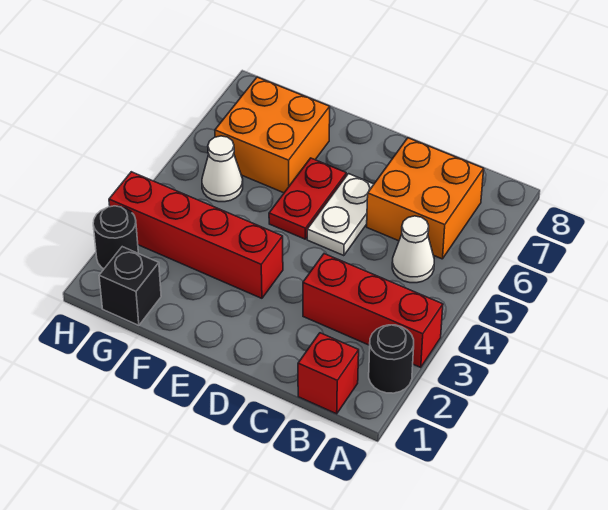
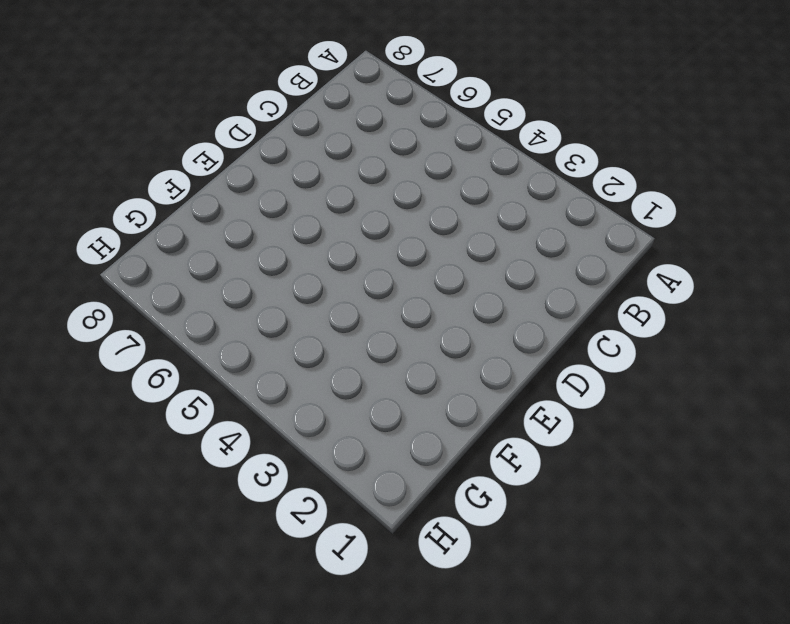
none -> black 1x1 round brick [369,325,414,393]
none -> red 1x3 brick [303,254,443,367]
none -> red 1x1 brick [298,333,359,414]

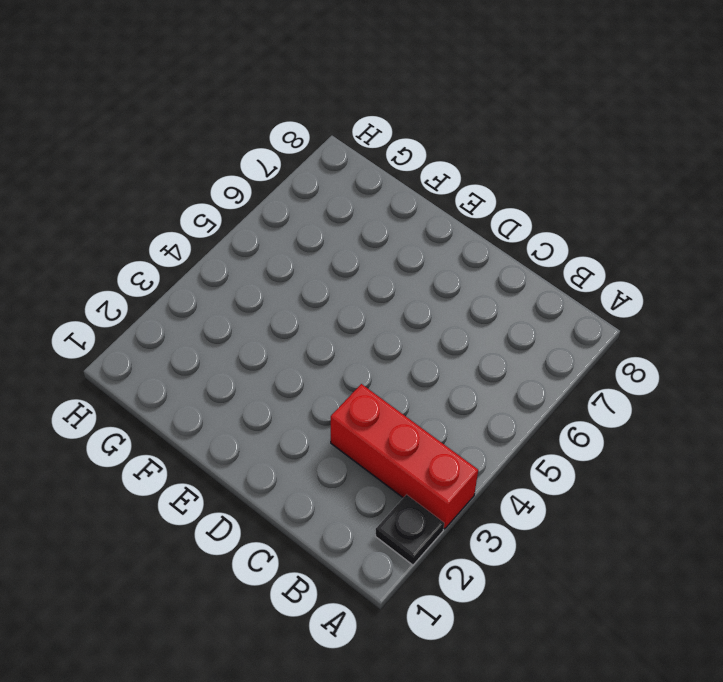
black 1x1 plate [376,495,444,565] -> black 1x1 round brick [369,325,414,393]
none -> red 1x1 brick [298,333,359,414]
none -> white 1x1 cone [392,216,434,283]
none -> orange 2x2 brick [367,138,484,259]

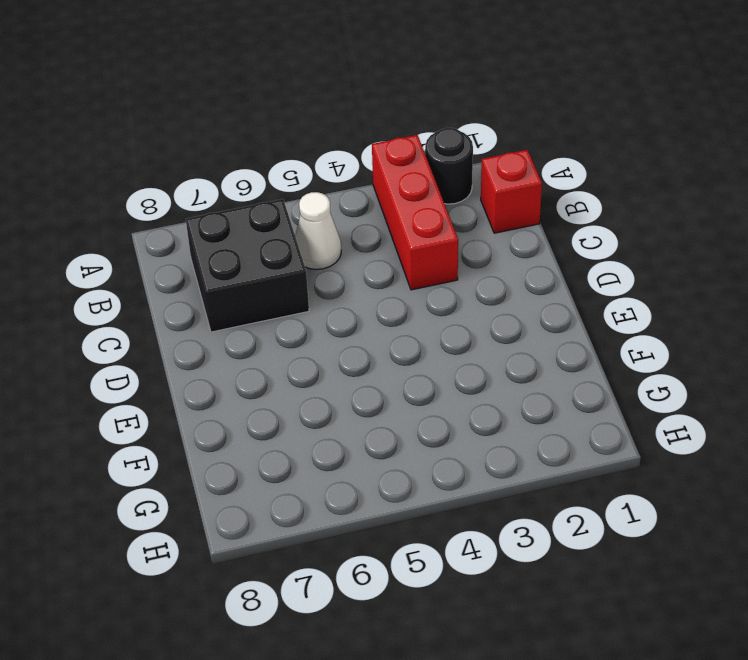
black 2x2 brick [186,199,309,332] -> orange 2x2 brick [367,138,484,259]
none -> white 1x2 plate [307,174,374,256]
none -> red 1x4 brick [109,172,283,298]
none -> red 1x2 plate [269,158,346,239]

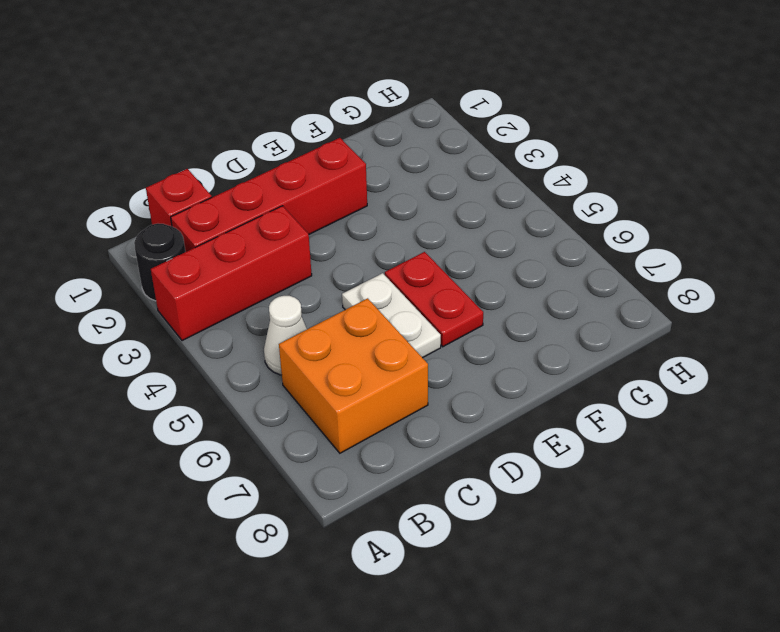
red 1x4 brick [171,138,367,252] -> red 1x4 brick moved to [109,172,283,298]
none -> orange 2x2 brick [215,77,330,193]
none -> black 1x1 brick [99,247,161,325]
none -> white 1x1 cone [202,136,243,202]

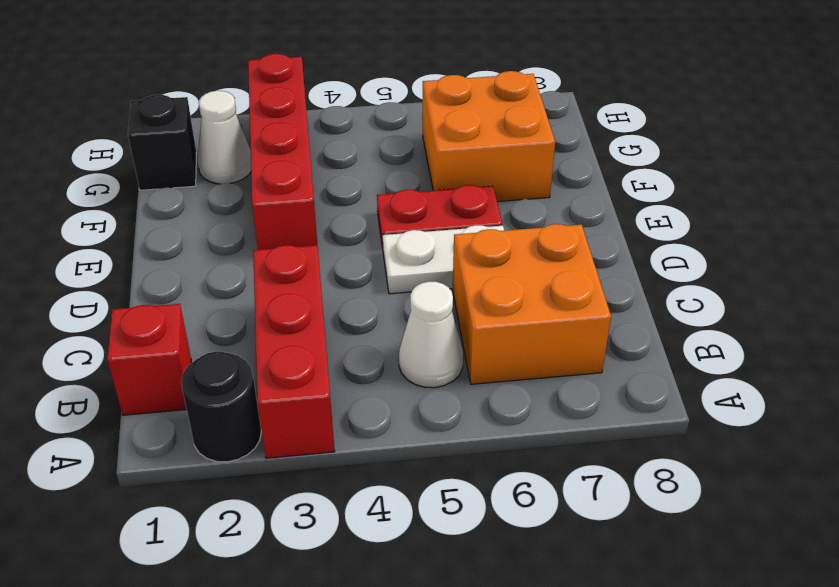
white 1x1 cone [197,91,251,184] -> white 1x1 cone moved to [202,136,243,202]
none -> black 1x1 round brick [93,206,138,269]

